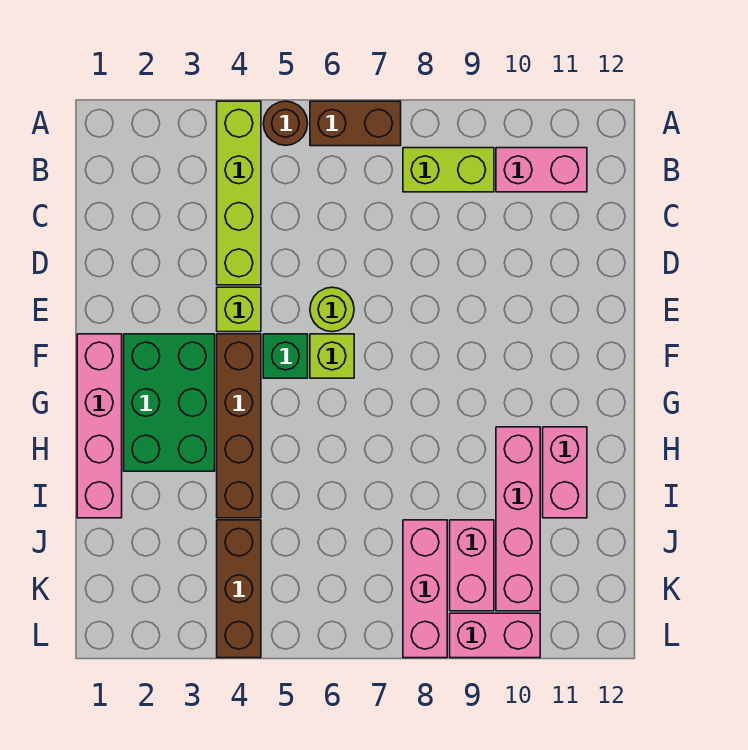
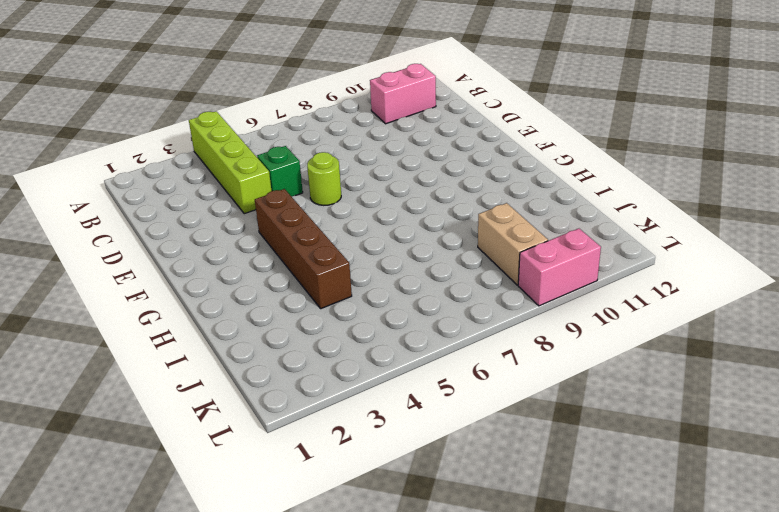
green 1x1 brick [257,146,303,196] -> green 1x1 brick moved to [263,334,308,378]
tan 1x2 brick [478,203,548,285] -> pink 1x2 brick [450,520,494,611]
none -> brown 1x1 round brick [263,101,308,145]
none -> brown 1x2 brick [310,101,401,146]
none -> lime 1x2 brick [403,148,494,192]

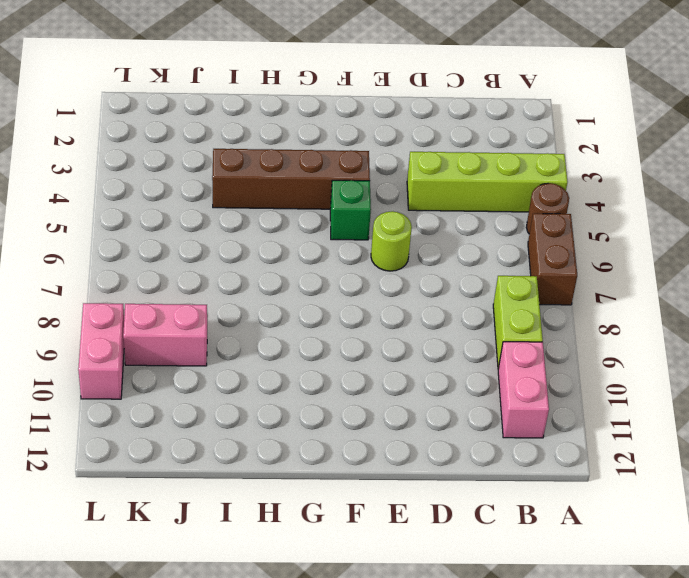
none -> lime 1x1 brick [217,287,261,332]
none -> pink 1x4 brick [77,334,122,518]
none -> green 2x3 brick [124,334,215,471]

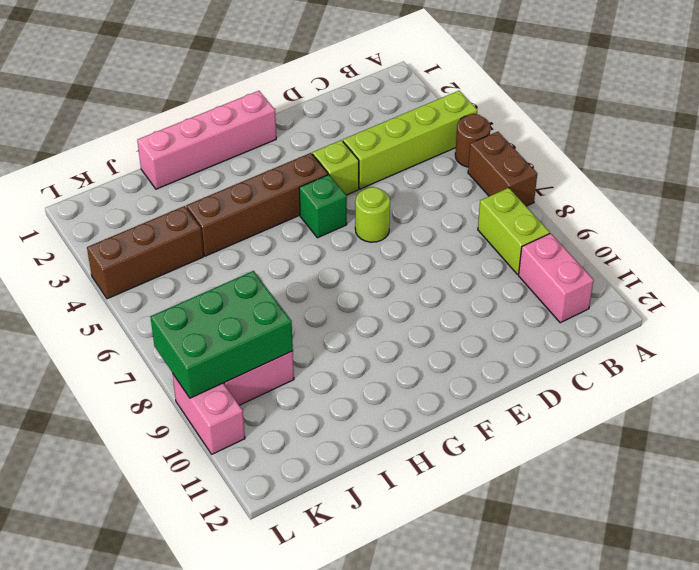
green 2x3 brick [150,271,293,398] -> green 2x3 brick moved to [124,334,215,471]
none -> lime 1x1 brick [310,334,354,378]
none -> pink 1x4 brick [496,427,540,611]
none -> pink 1x2 brick [543,427,587,518]

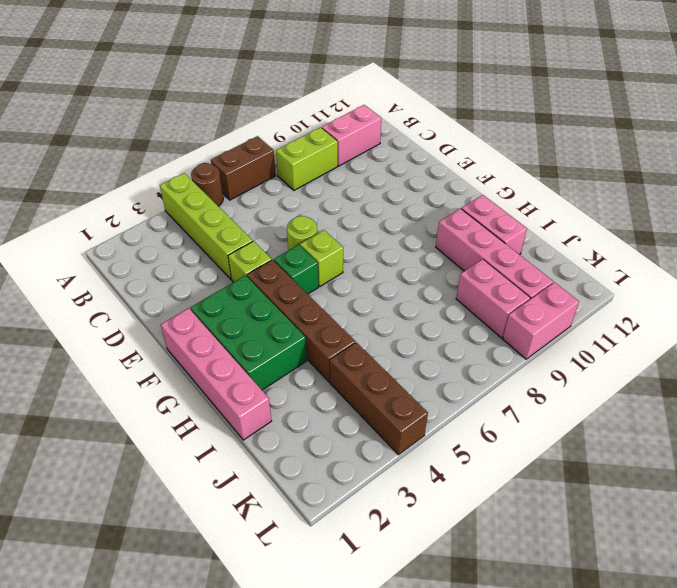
none -> pink 1x3 brick [403,520,447,658]

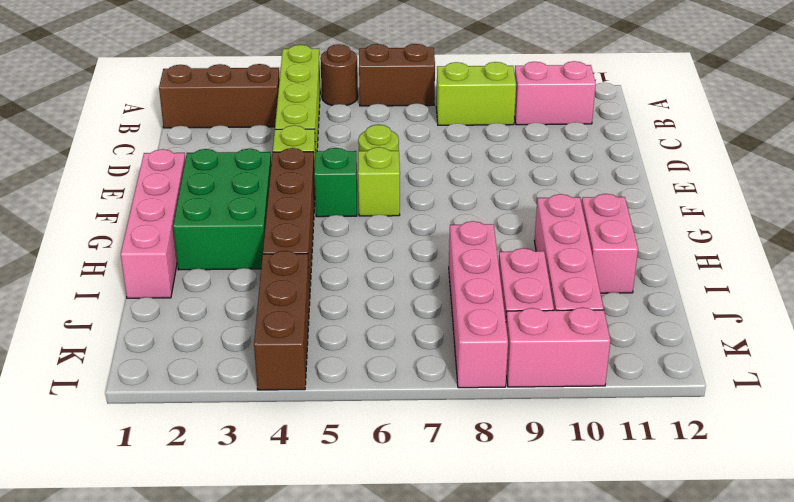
brown 1x3 brick [159,64,280,128] -> none
pink 1x4 brick [449,221,508,388] -> pink 1x3 brick [403,520,447,658]

